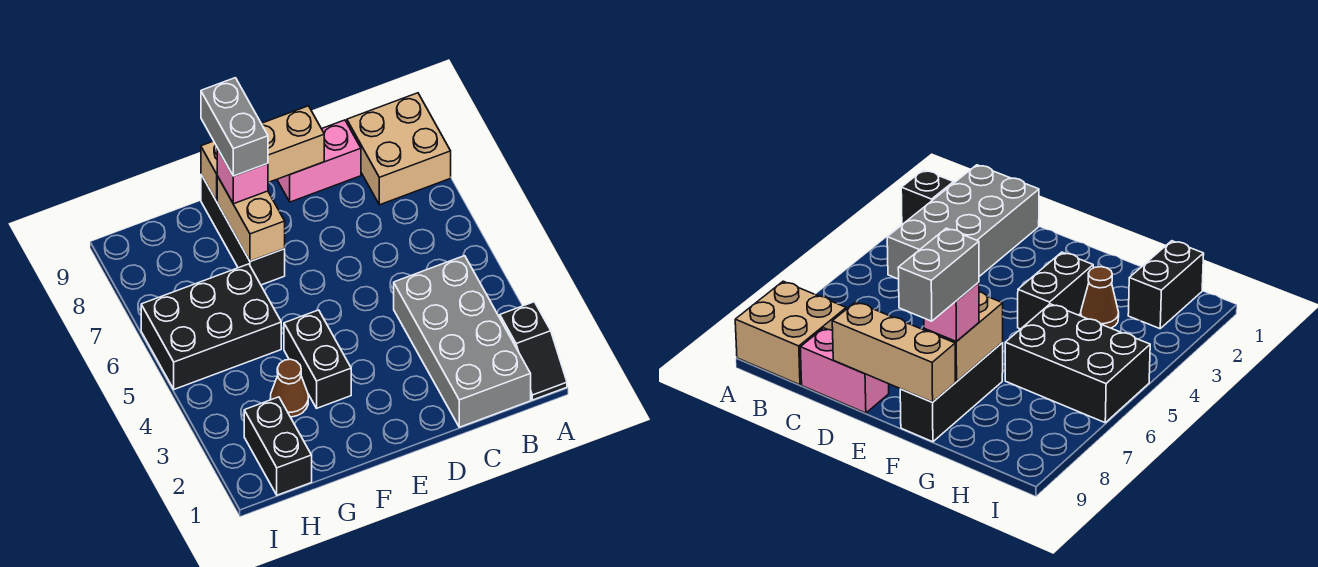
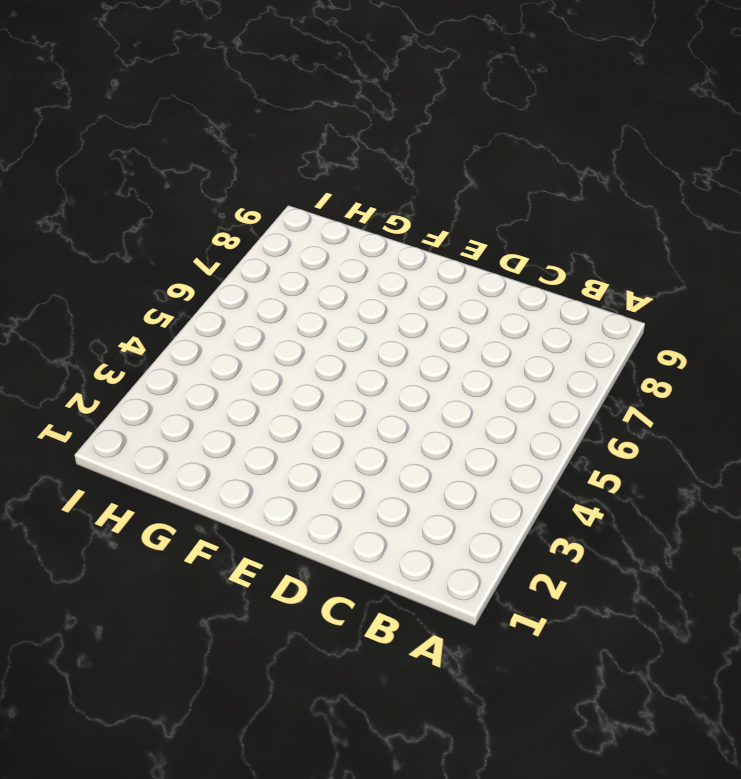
none -> black 1x2 slope [500,302,567,400]
none -> tan 2x2 brick [347,93,451,205]
none -> grey 2x4 brick [394,256,531,427]

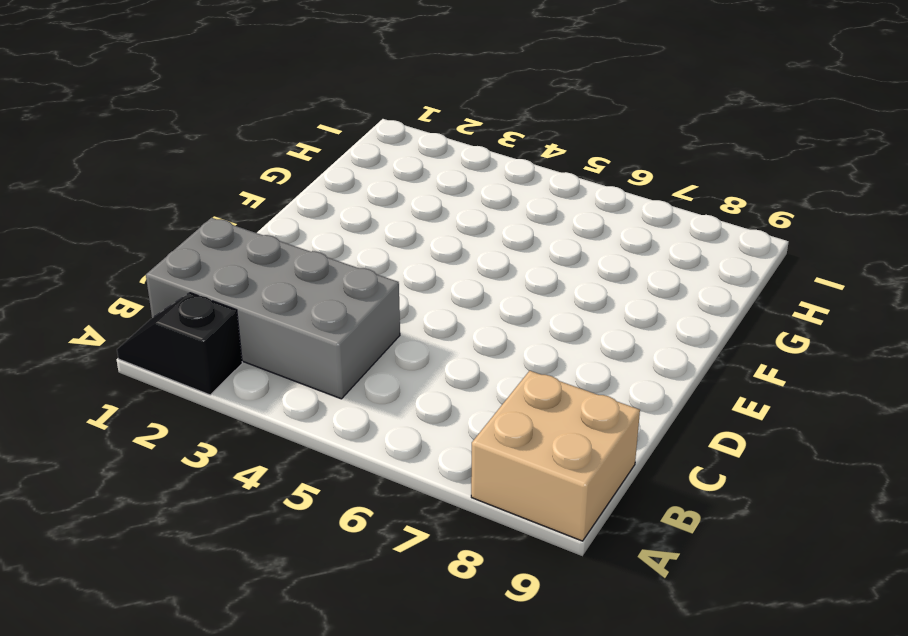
none -> pink 1x2 brick [277,120,361,202]
none -> black 1x2 brick [284,310,351,408]
none -> black 1x3 brick [201,175,285,285]

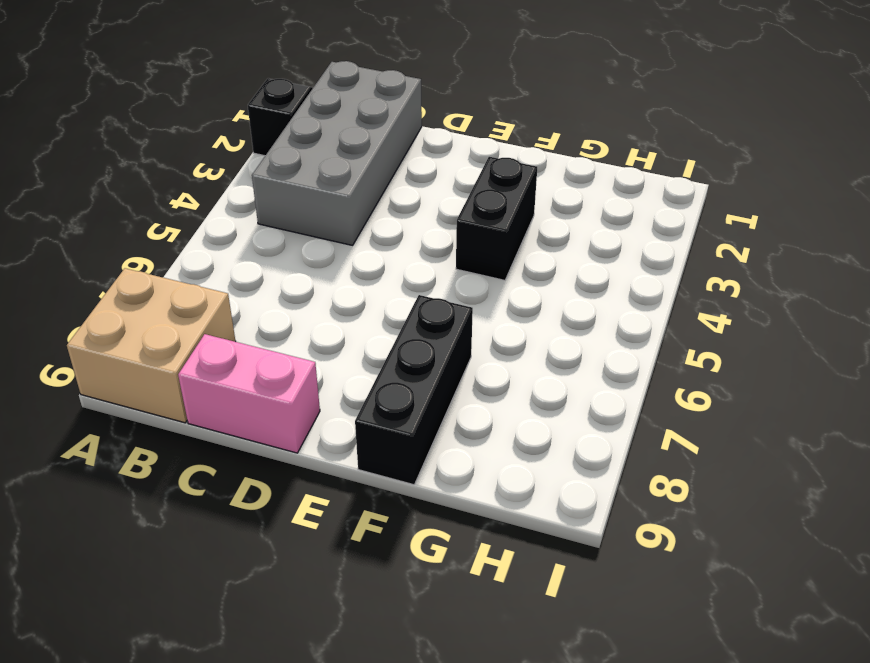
none -> brown 1x1 cone [270,359,308,417]
none -> black 2x3 brick [141,264,281,389]
none -> black 1x2 brick [244,397,312,495]

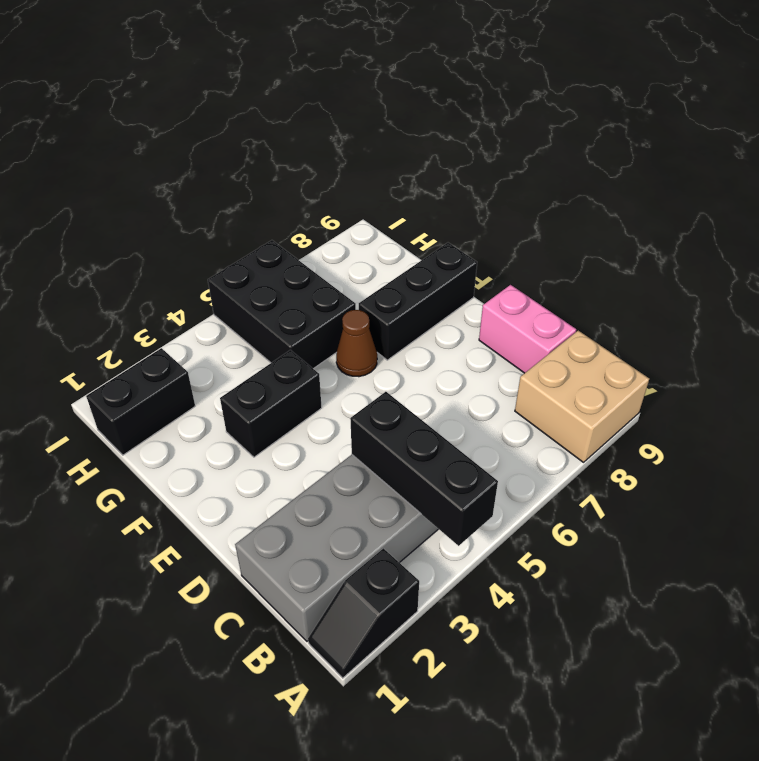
black 1x3 brick [350,392,498,546] -> none
brown 1x1 cone [336,310,377,377] -> brown 1x1 cone moved to [270,359,308,417]
none -> tan 1x3 brick [201,106,324,201]
none -> tan 1x2 brick [217,176,285,261]
none -> pink 1x1 brick [217,148,268,204]

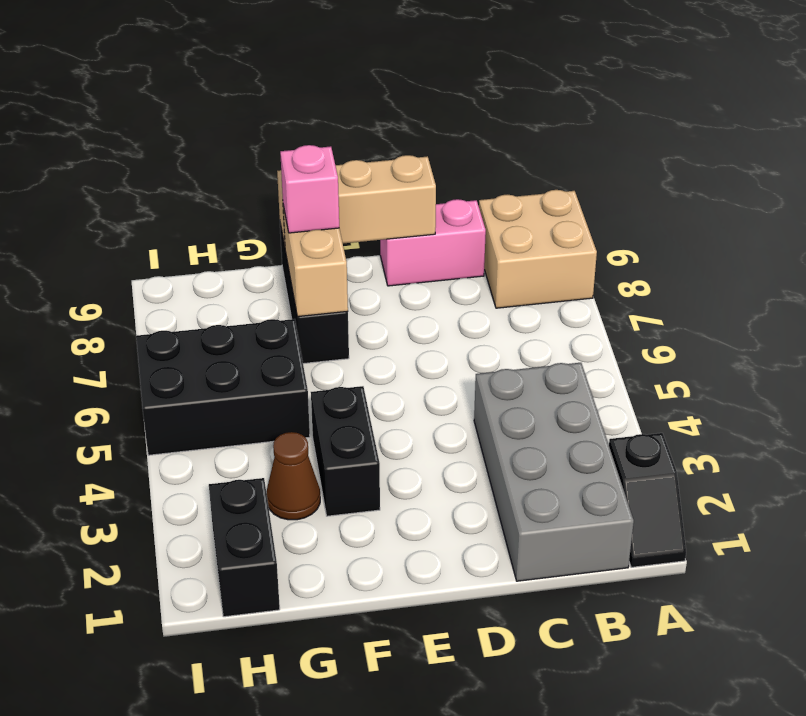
none -> grey 1x2 brick [201,78,268,176]

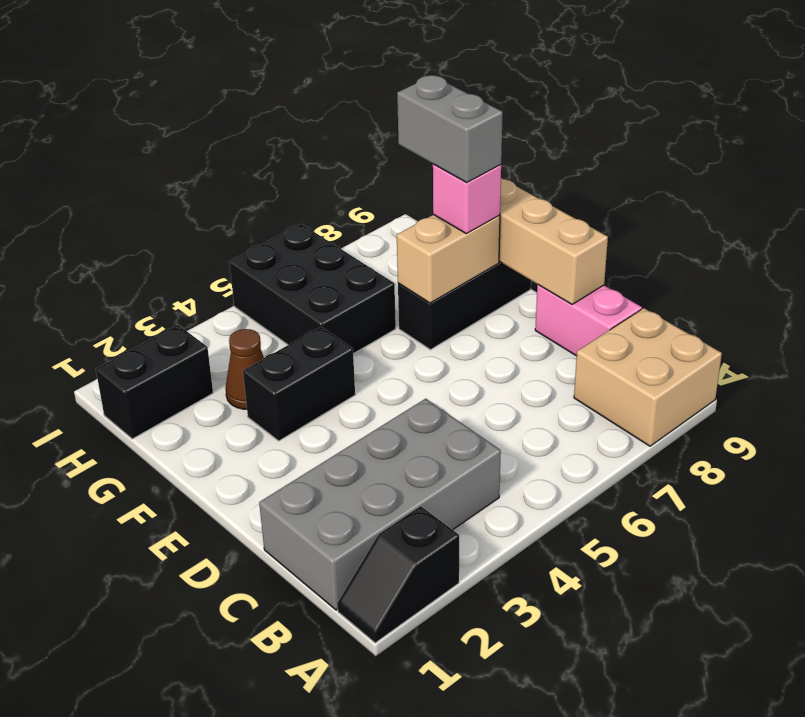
grey 1x2 brick [397,75,503,182] -> grey 1x2 brick turned to [201,78,268,176]

